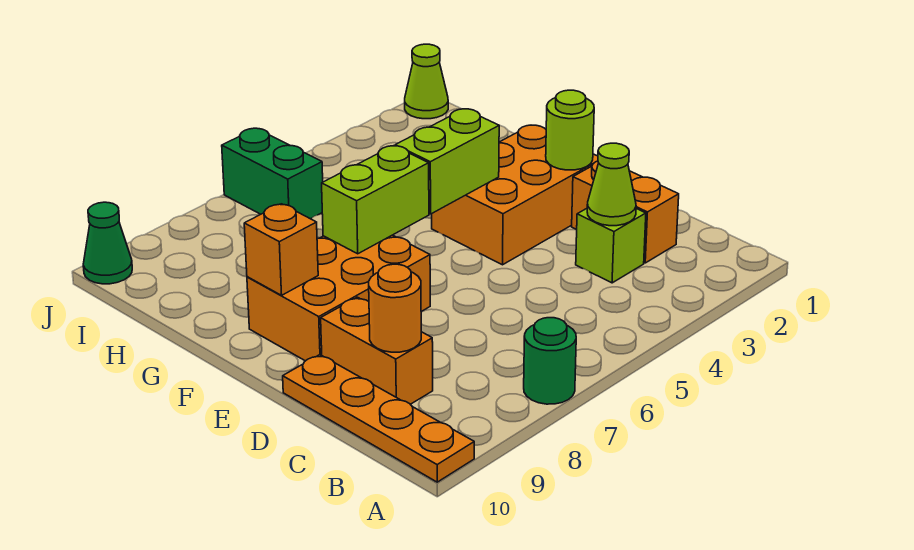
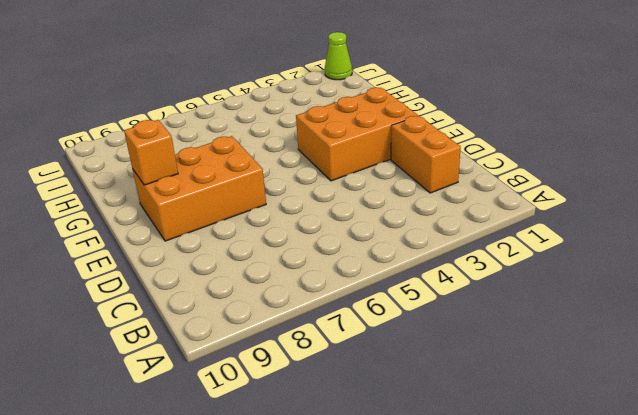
none -> green 1x1 round brick [524,318,576,404]
none -> orange 1x4 plate [283,355,474,482]
none -> lime 1x1 brick [576,209,646,283]

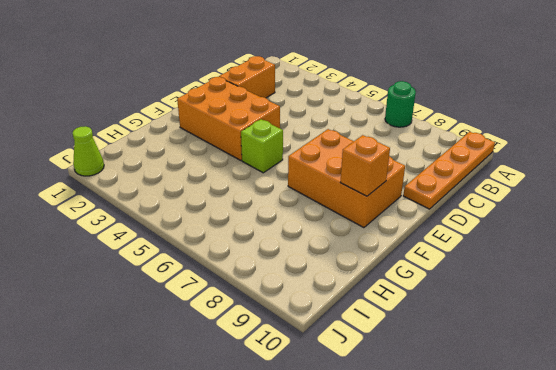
lime 1x1 brick [241,119,283,173] -> lime 1x1 brick moved to [576,209,646,283]
none -> orange 1x2 brick [321,297,433,404]
none -> green 1x2 brick [222,128,323,219]
none -> green 1x1 cone [83,202,132,284]

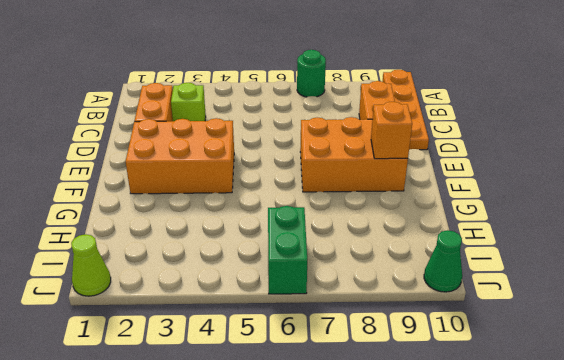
none -> lime 1x1 cone [587,143,636,226]
none -> orange 1x1 round brick [369,264,421,352]
none -> lime 1x1 round brick [546,90,594,170]

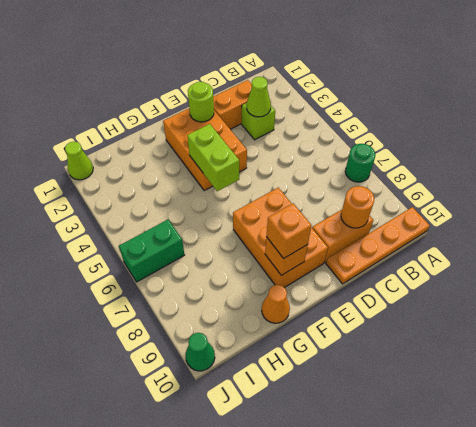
orange 1x1 brick [266,203,311,258] -> none
orange 1x1 cone [262,285,290,323] -> none
none -> lime 1x2 brick [322,146,429,254]

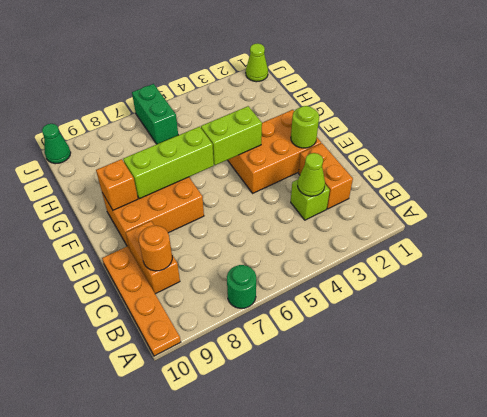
lime 1x3 brick [123,127,214,199] -> lime 1x2 brick [322,146,429,254]

